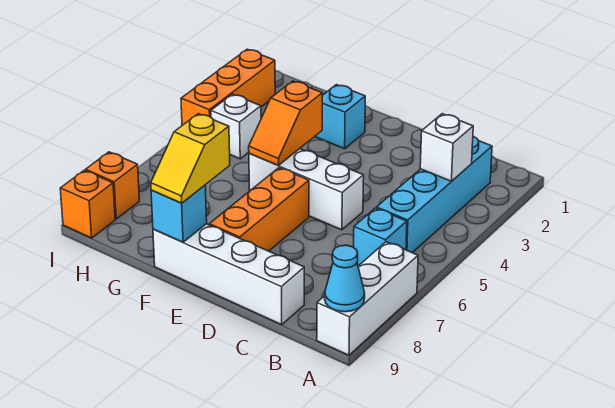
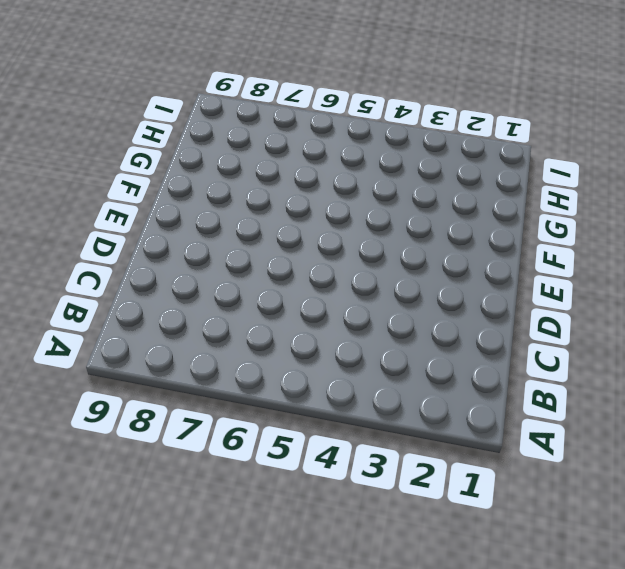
none -> white 1x3 brick [317,242,418,355]
none -> cyan 1x4 brick [376,136,492,253]
none -> cyan 1x1 brick [354,208,407,266]

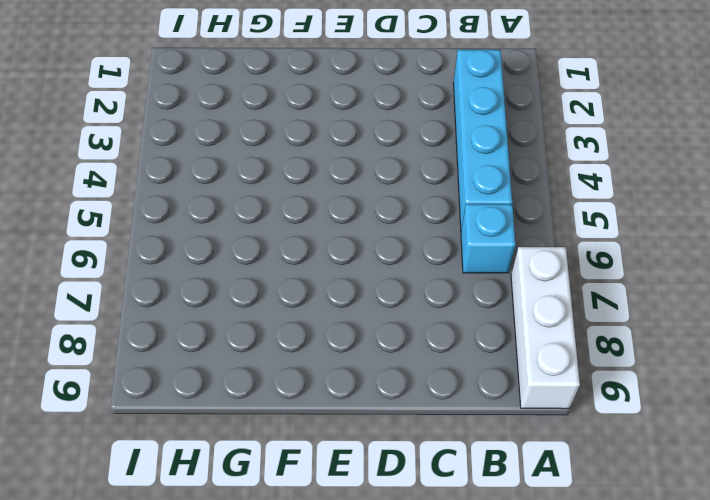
none -> white 1x4 brick [153,224,305,325]
none -> white 1x3 brick [249,149,364,230]
none -> orange 1x3 brick [209,168,309,251]

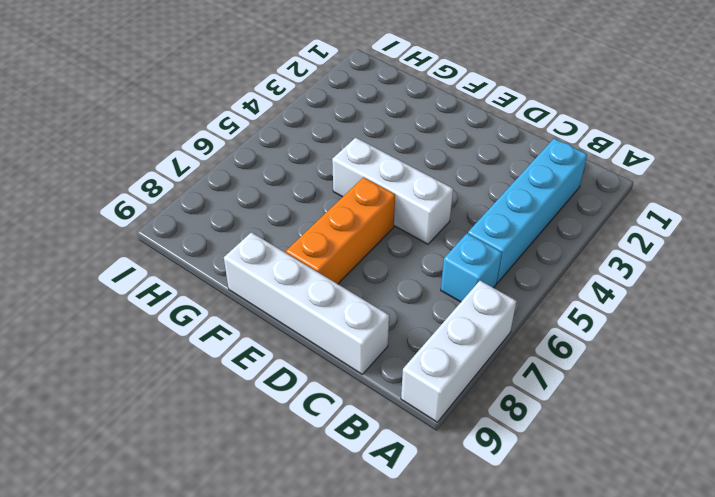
none -> cyan 1x1 brick [316,85,365,149]
none -> white 1x1 brick [211,94,261,159]
none -> orange 1x3 brick [181,49,275,125]

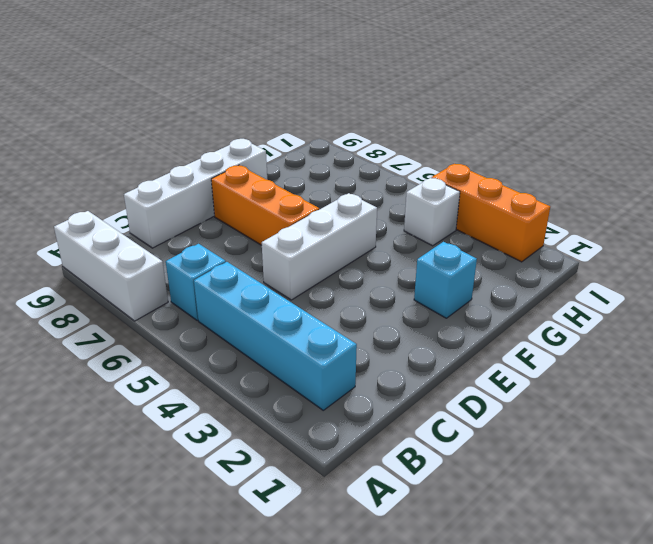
none -> orange 1x1 brick [86,152,139,219]
none -> orange 1x1 brick [60,170,115,238]
none -> cyan 1x1 cone [325,245,365,312]

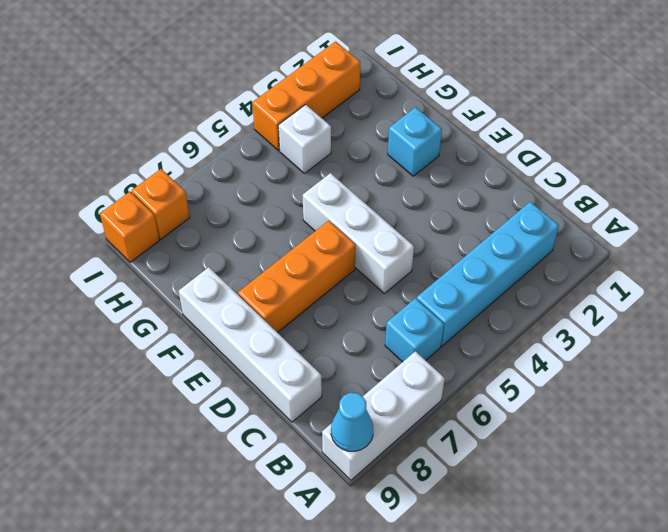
none -> white 1x1 brick [420,114,473,181]
none -> orange 1x2 slope [249,81,323,165]
none -> cyan 1x1 brick [151,185,207,242]

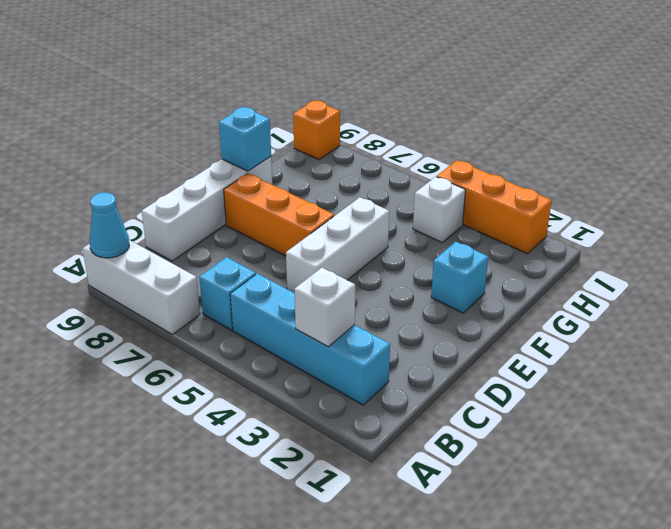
none -> orange 1x1 brick [86,152,139,219]
none -> orange 1x2 slope [249,81,323,165]
none -> yellow 1x2 slope [151,114,230,203]

